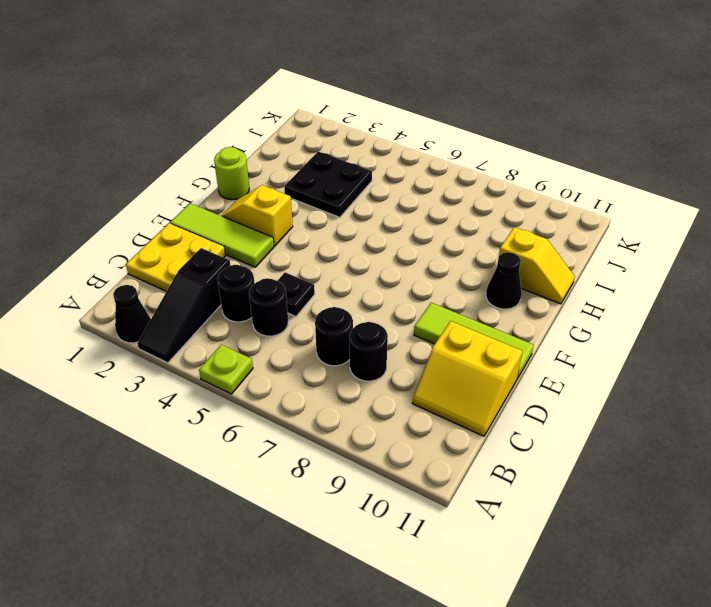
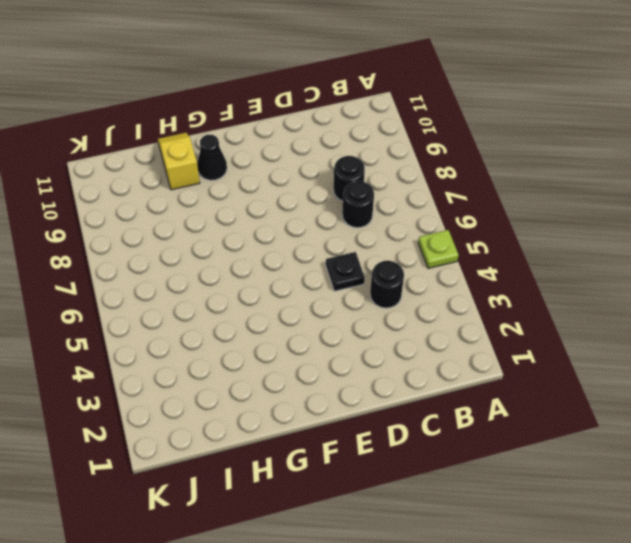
none -> black 1x1 cone [113,285,151,343]
none -> black 1x3 slope [137,248,230,363]
none -> yellow 2x2 plate [126,223,225,291]

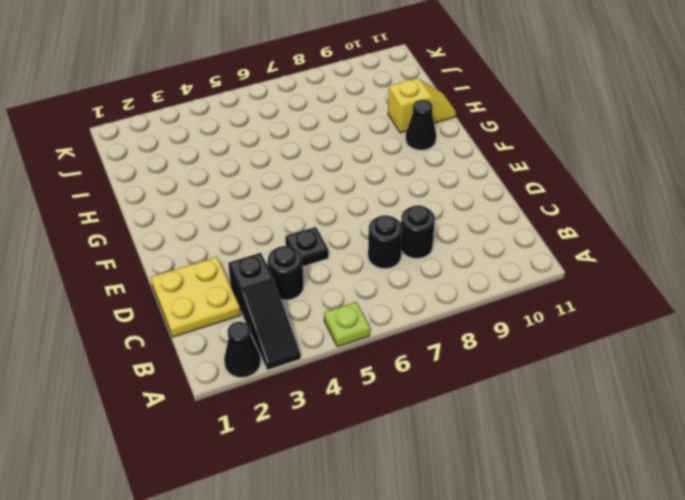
none -> black 1x1 round brick [249,278,288,336]
none -> yellow 2x2 slope [412,321,522,436]
none -> lime 1x3 tile [170,203,274,267]

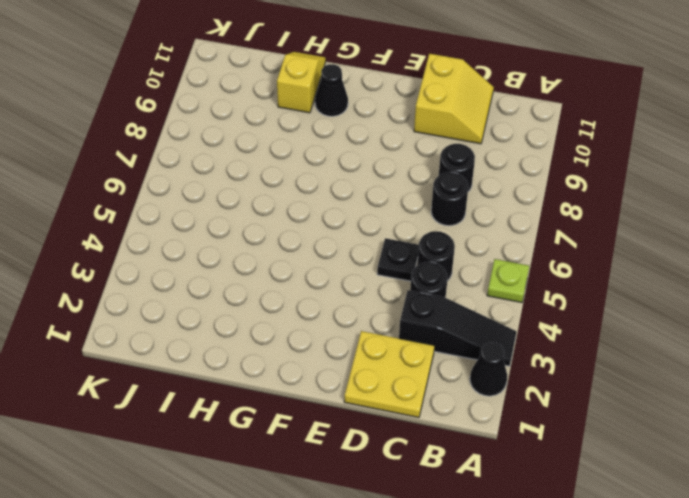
none -> lime 1x3 tile [170,203,274,267]
none -> lime 1x3 tile [414,303,534,379]
none -> yellow 1x2 slope [221,185,293,246]

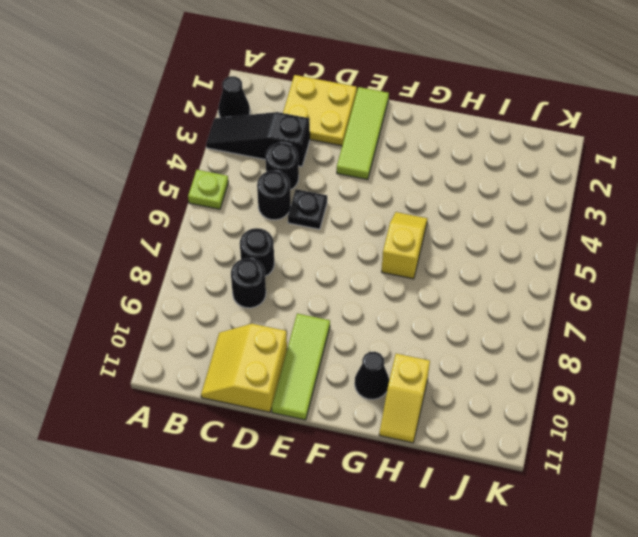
yellow 1x2 slope [382,212,428,279] -> yellow 1x2 slope moved to [221,185,293,246]
none -> lime 1x1 round brick [214,147,249,200]
none -> black 2x2 plate [284,151,372,217]

